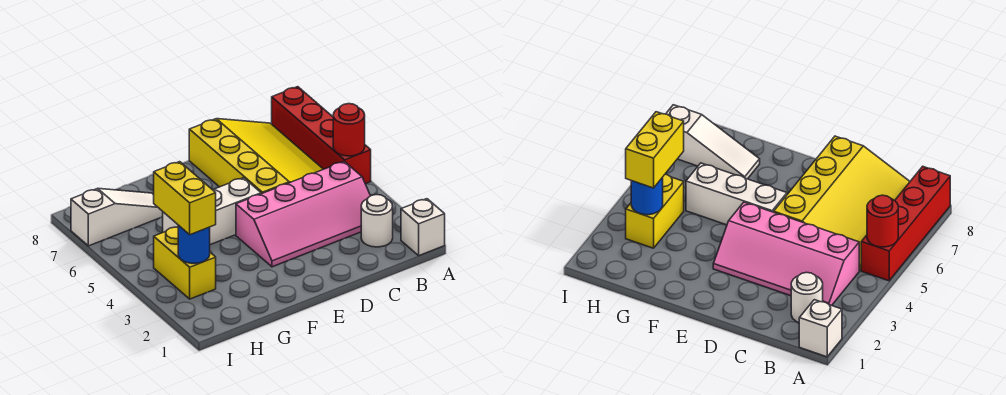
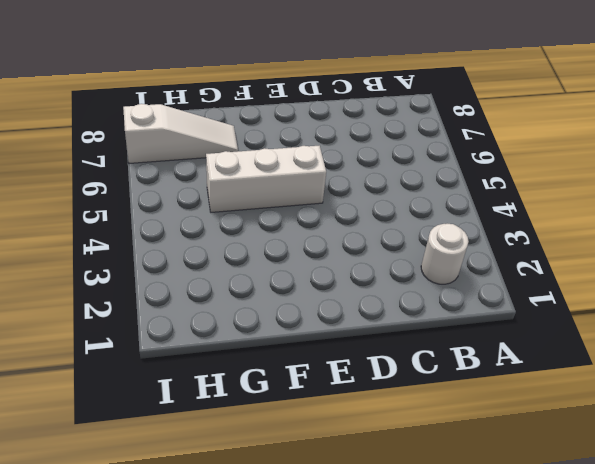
none -> white 1x1 brick [401,199,445,256]
none -> red 1x4 brick [272,87,371,184]

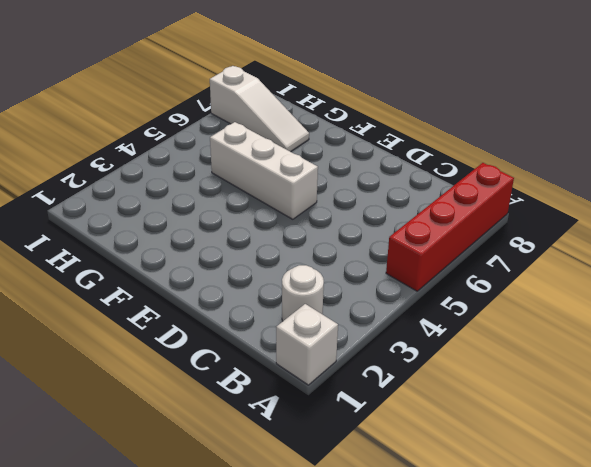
none -> pink 2x4 slope [236,161,370,267]
none -> yellow 3x4 slope [189,119,323,194]

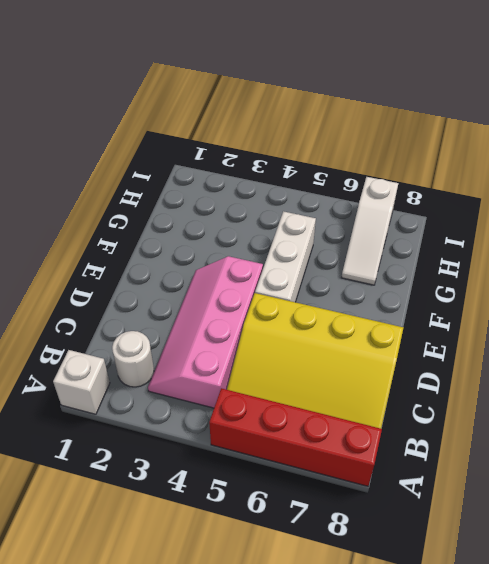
none -> yellow 1x2 brick [154,227,216,299]
none -> red 1x1 round brick [333,104,365,156]

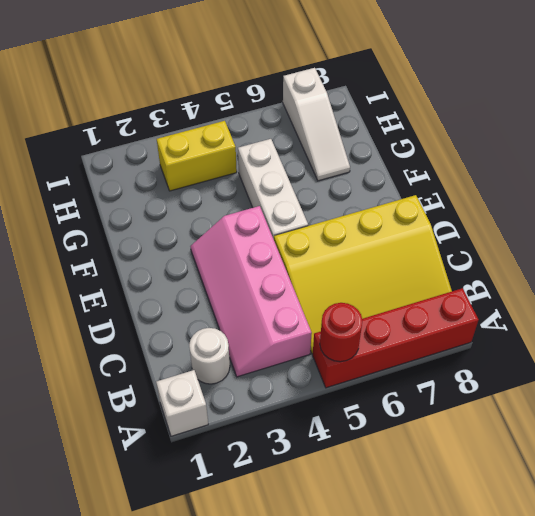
none -> blue 1x1 round brick [178,225,210,263]
none -> yellow 1x2 brick [154,162,216,235]

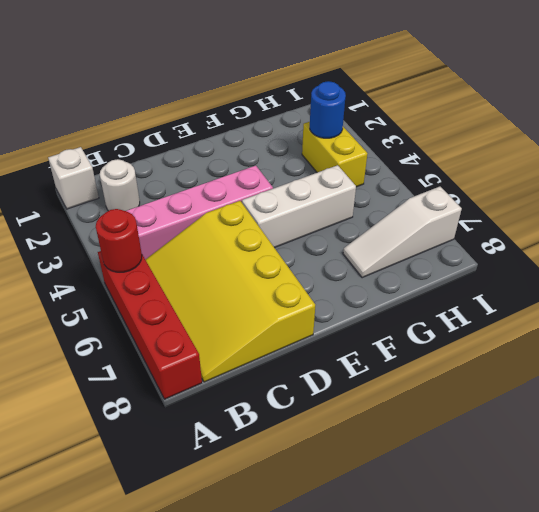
none -> yellow 1x2 brick [154,162,216,235]

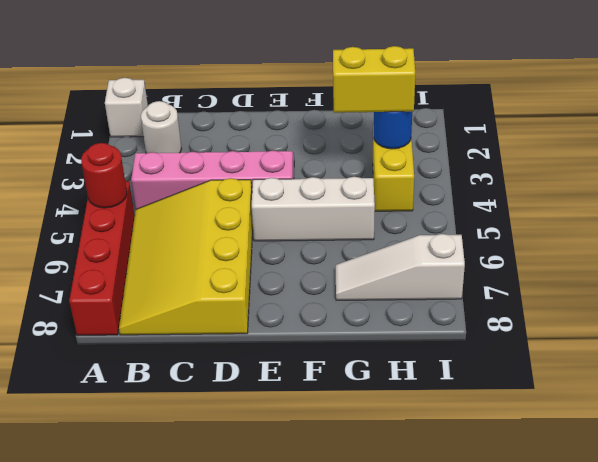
yellow 1x2 brick [333,46,415,113] -> yellow 1x2 brick turned to [154,162,216,235]

